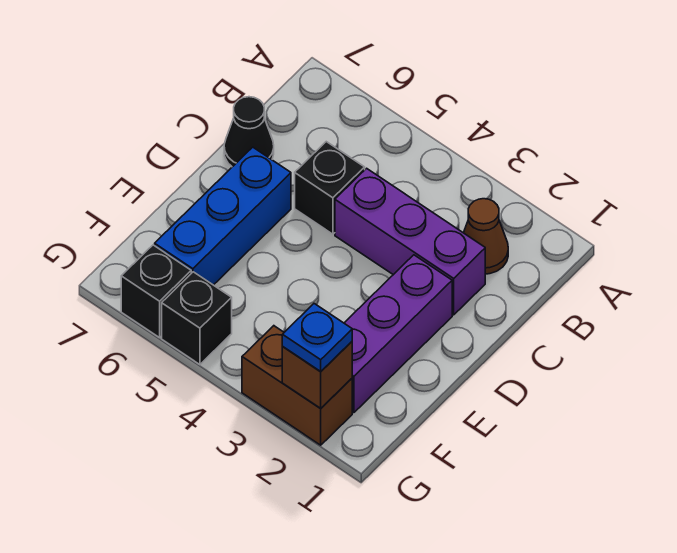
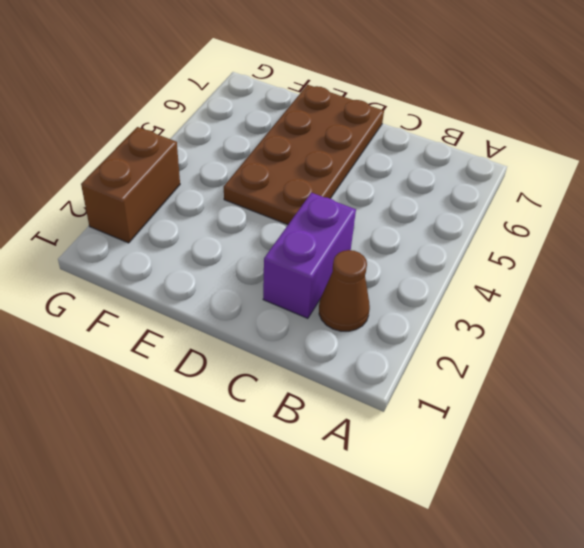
purple 1x2 brick [263,193,356,318] -> purple 1x3 brick [335,168,485,315]
brown 2x4 plate [224,85,384,225] -> blue 1x3 brick [155,147,291,285]
none -> black 1x1 brick [295,142,365,234]
none -> black 1x1 cone [224,97,274,167]

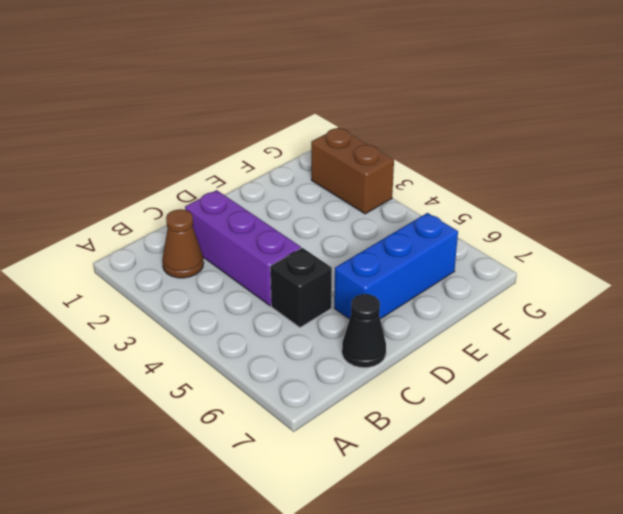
none -> purple 1x3 brick [344,255,452,413]
none -> black 1x1 brick [162,272,232,365]

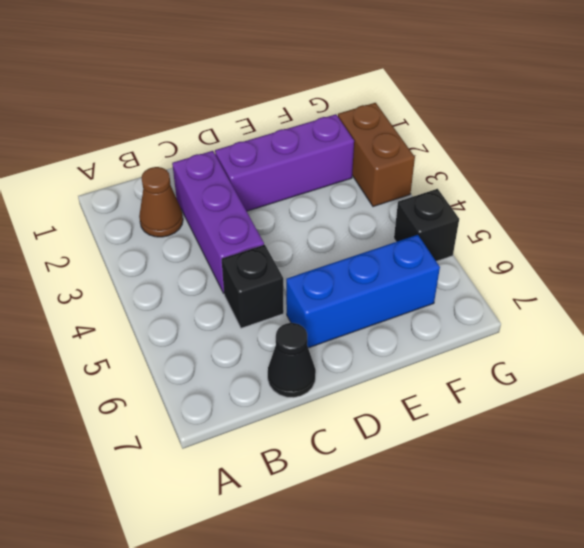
none -> black 1x1 brick [121,245,191,338]
none -> brown 1x1 brick [282,342,352,408]

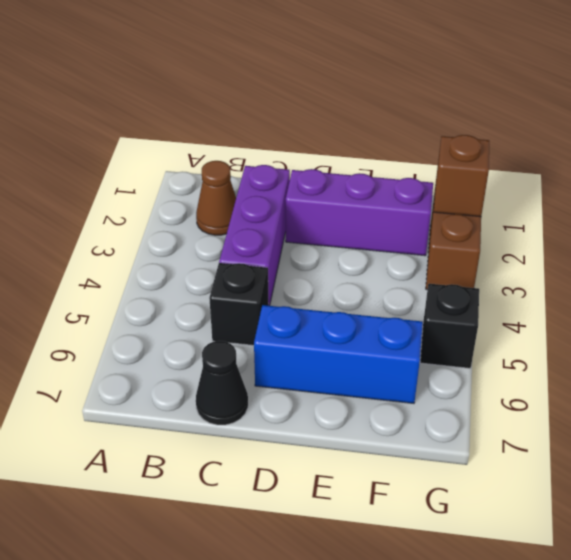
none -> black 1x1 brick [121,245,191,338]
none -> blue 1x1 plate [282,304,352,372]

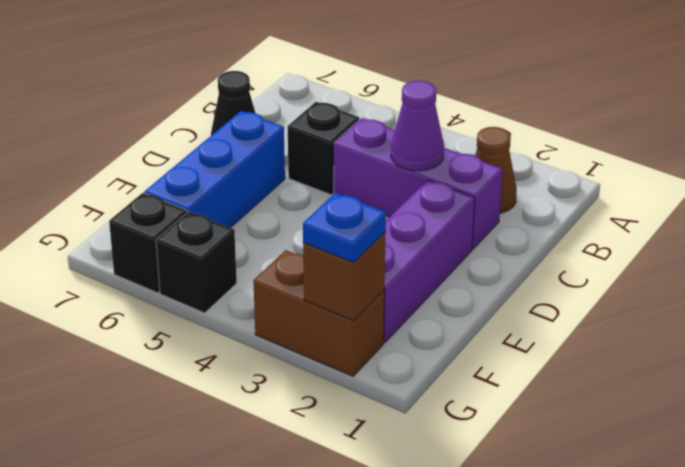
purple 1x1 cone [391,81,444,171] -> none

